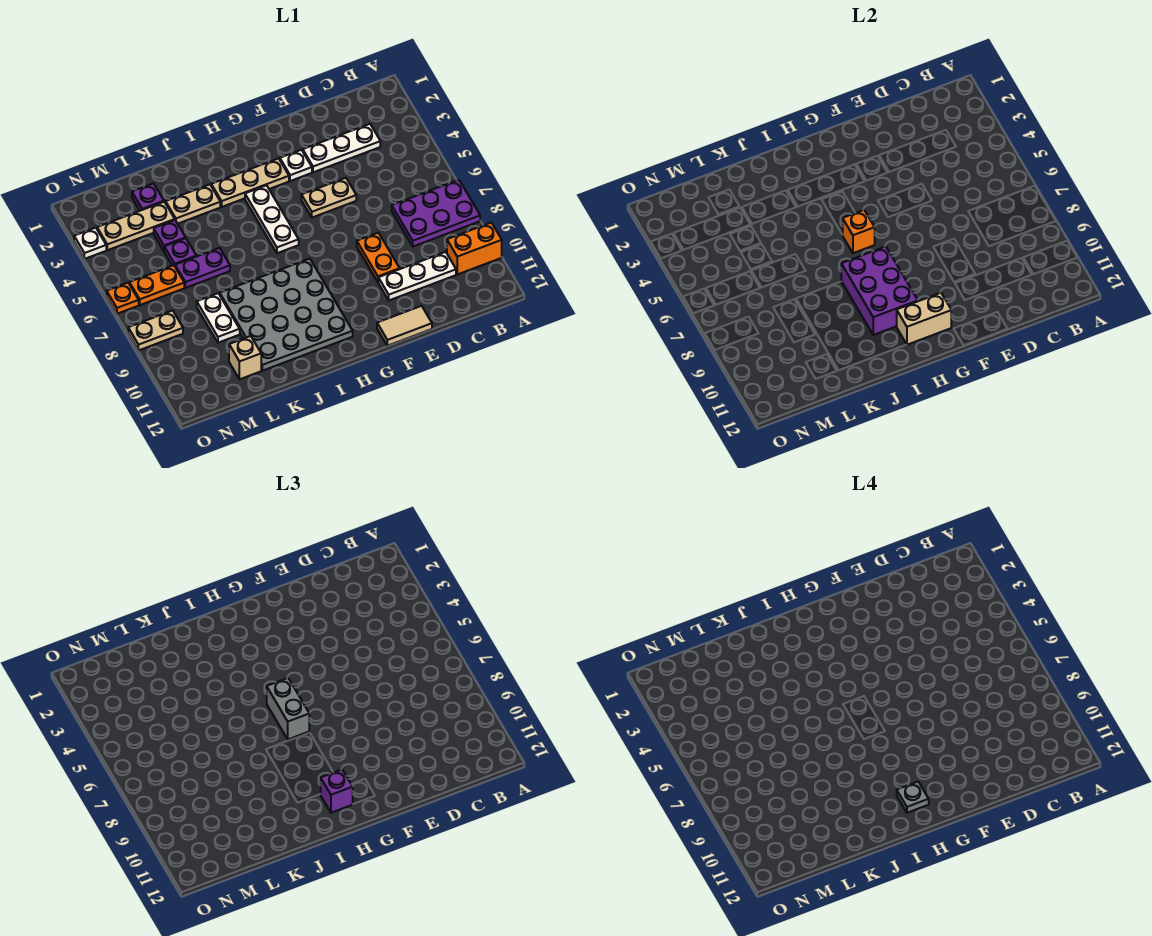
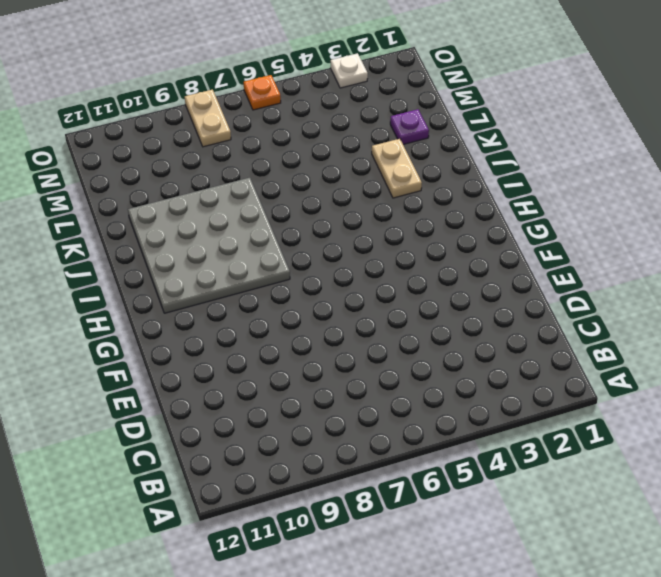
none -> purple 2x3 plate [392,180,480,246]
none -> orange 1x2 brick [447,223,502,274]
none -> white 1x3 plate [303,124,380,172]

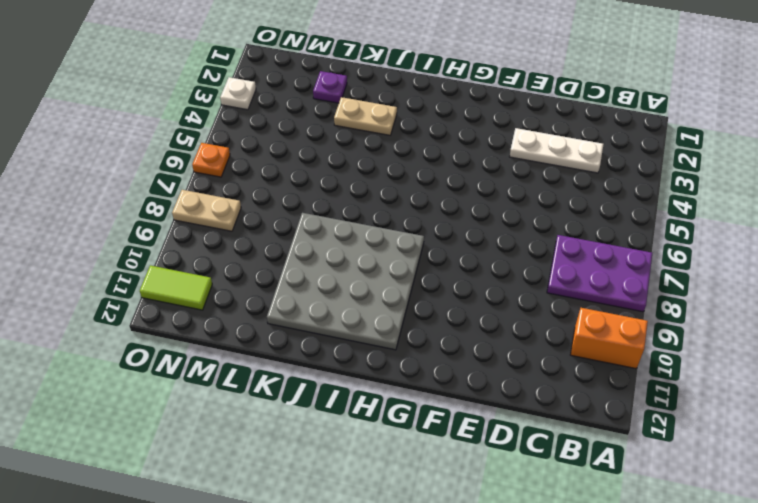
lime 1x2 tile [140,265,212,310] -> none
none -> white 1x3 plate [378,252,456,300]
none -> tan 1x2 plate [301,178,356,218]
none -> orange 1x2 plate [357,233,400,282]

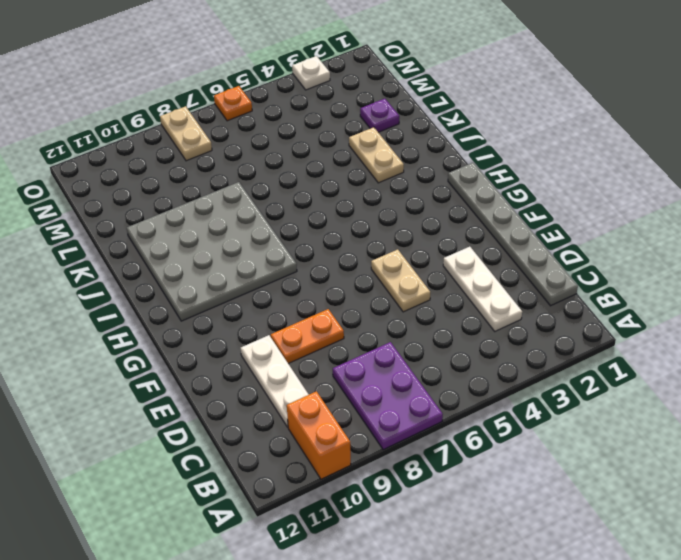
grey 1x6 plate [448,163,578,306] -> none
none -> tan 1x2 tile [377,306,432,346]
none -> white 1x1 plate [280,150,312,181]
none -> tan 1x3 plate [211,158,289,207]

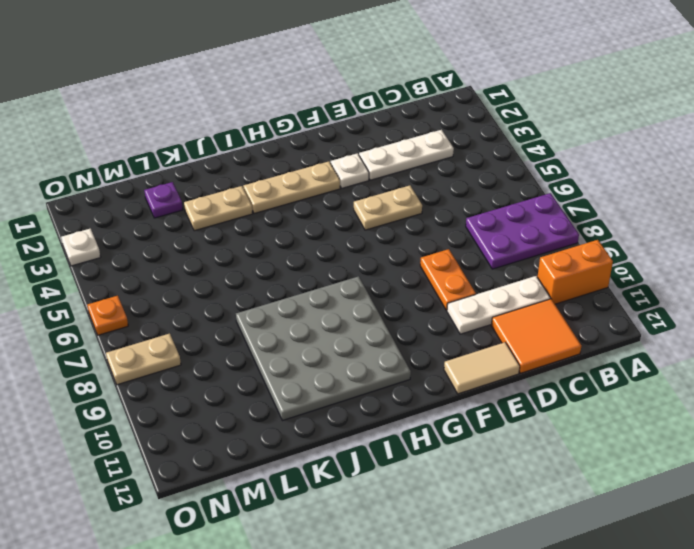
orange 2x2 tile [491,299,581,373] -> none
none -> white 1x3 plate [245,185,299,253]
none -> purple 1x2 plate [175,248,230,288]
none -> tan 1x3 plate [97,202,175,250]

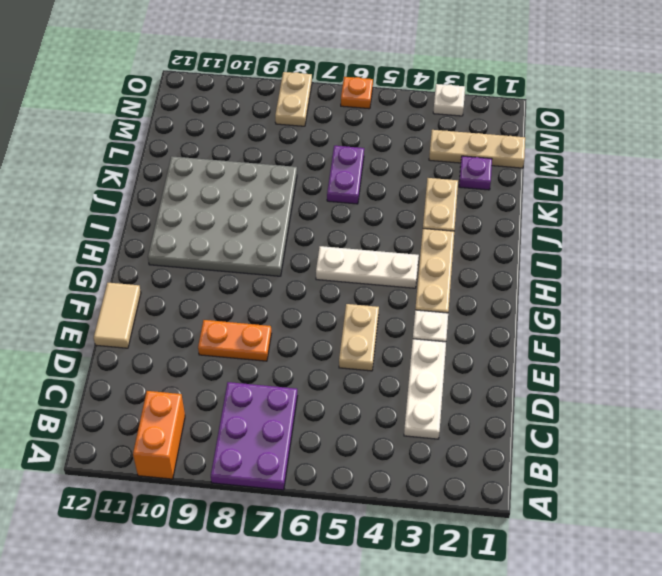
tan 1x3 plate [429,130,525,168] -> tan 1x3 plate turned to [97,202,175,250]
none -> white 1x3 plate [378,252,456,300]
none -> purple 1x1 plate [154,220,186,251]
none -> purple 1x1 plate [164,238,196,266]

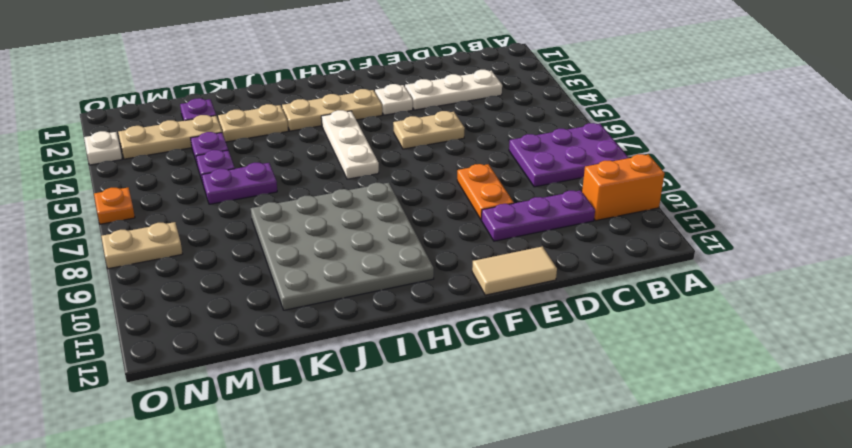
purple 1x3 plate [481,190,595,241] -> white 1x3 plate [378,252,456,300]
none -> white 1x2 plate [197,293,240,343]
none -> tan 1x1 brick [229,336,261,379]
none -> orange 1x2 plate [129,265,184,305]

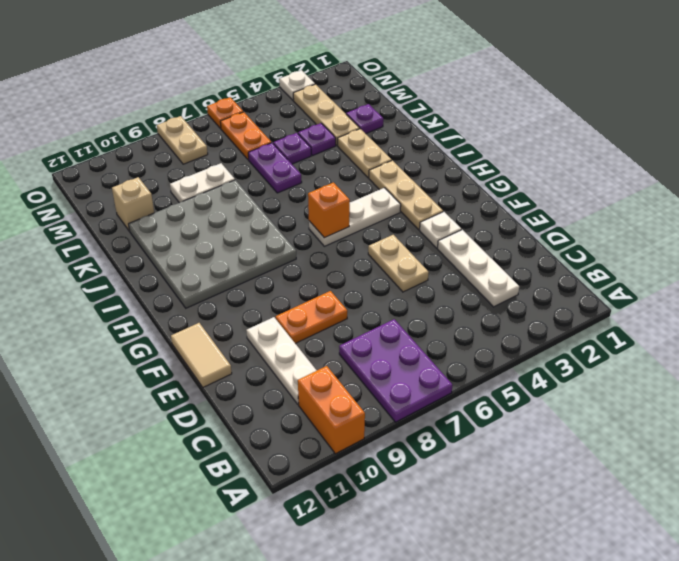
none -> tan 1x2 brick [897,293,951,345]
none -> purple 2x3 brick [841,247,918,335]
none -> grey 1x2 brick [267,678,309,739]

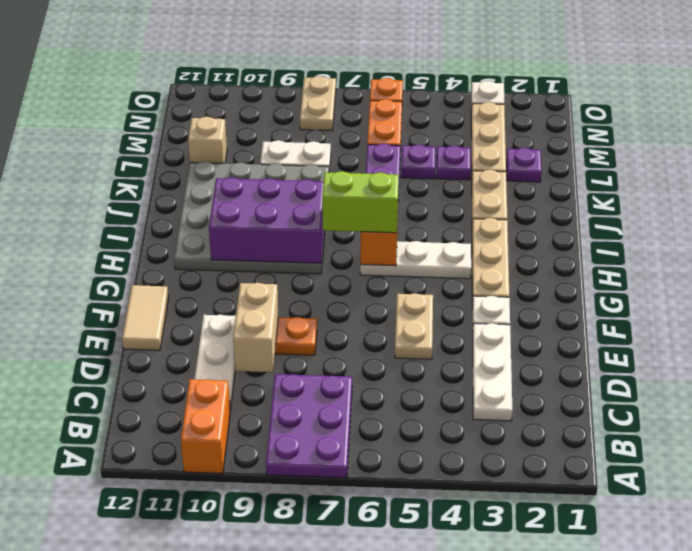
tan 1x2 brick [233,283,278,372] -> tan 1x2 brick moved to [897,293,951,345]
lime 1x2 brick [322,171,399,233] -> grey 1x2 brick [267,678,309,739]
none -> purple 1x1 brick [321,770,353,813]
none -> grey 1x1 plate [897,782,929,813]

